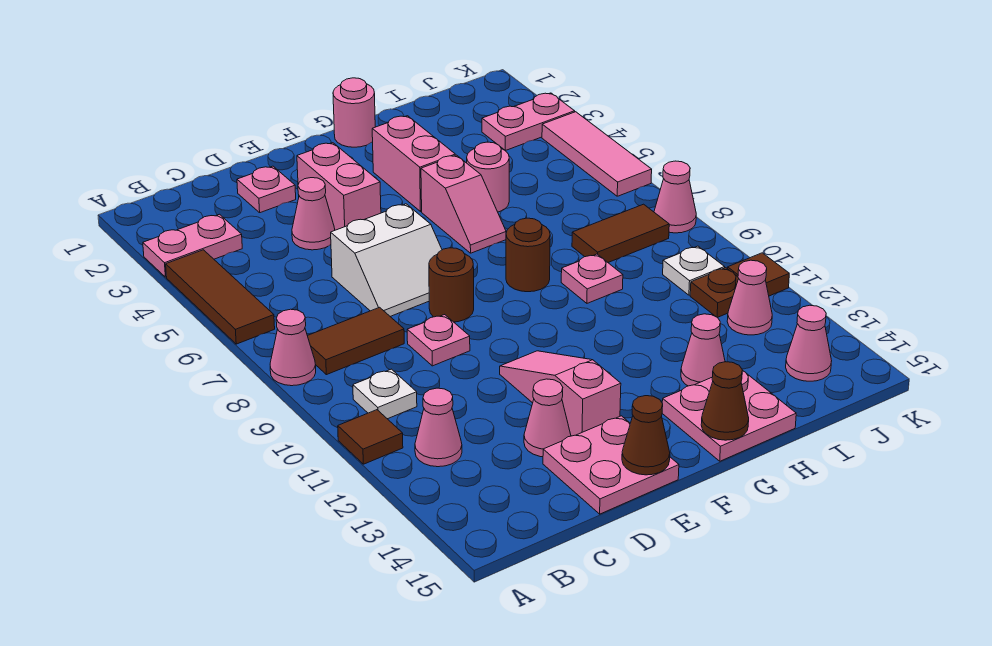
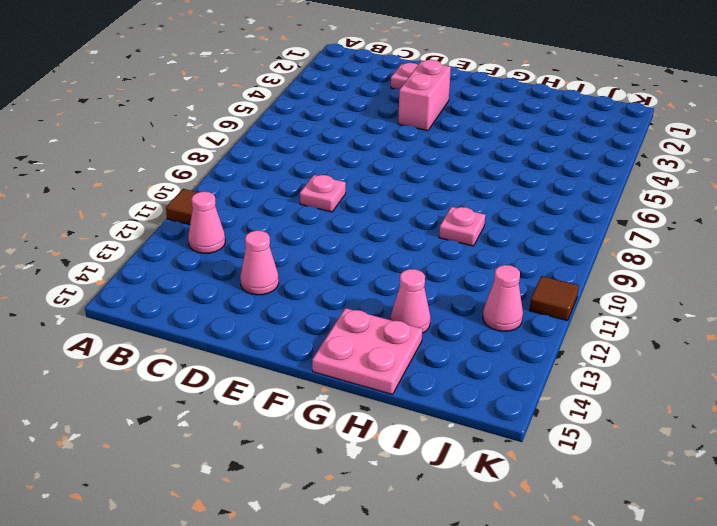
none -> pink 1x2 plate [143,214,242,277]
none -> brown 1x3 tile [166,250,275,344]
none -> pink 1x1 cone [270,309,316,386]
none -> brown 1x2 tile [308,307,404,375]

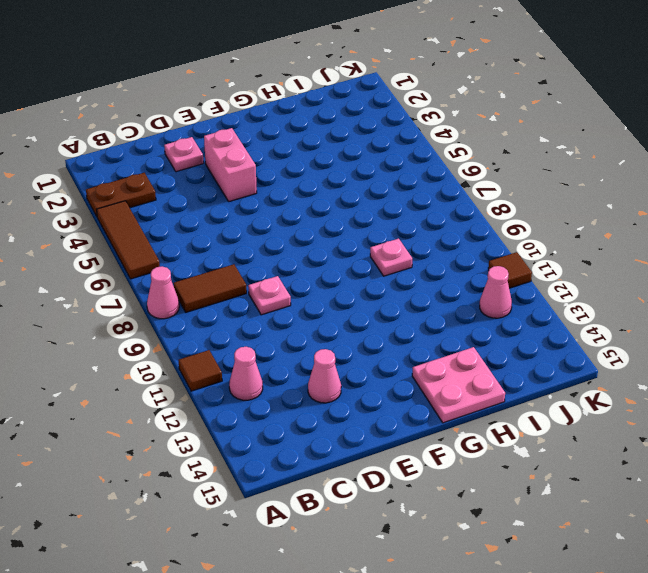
brown 1x2 plate [86,173,156,216] -> pink 1x2 plate [143,214,242,277]
none -> white 1x1 plate [353,369,417,419]
none -> pink 1x1 cone [292,178,335,250]
none -> white 2x2 slope [331,204,442,316]
none -> pink 2x2 plate [543,416,679,514]

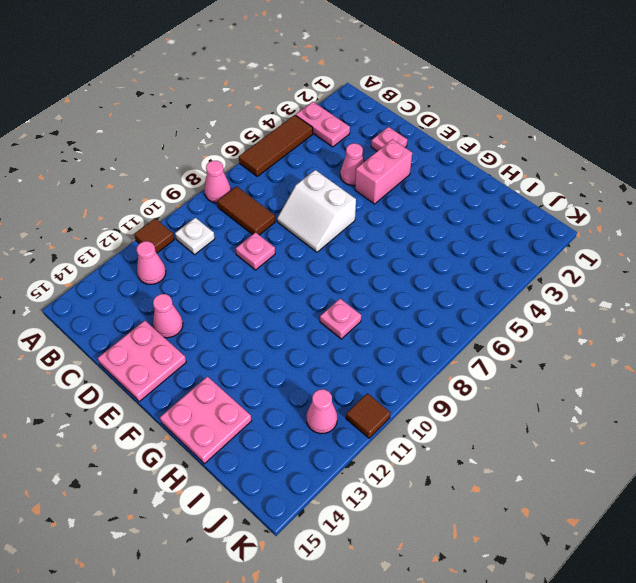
none -> brown 1x1 round brick [429,248,474,322]
none -> pink 1x3 slope [500,351,621,436]
none -> pink 1x1 round brick [333,78,375,147]
none -> pink 1x2 brick [372,116,455,211]

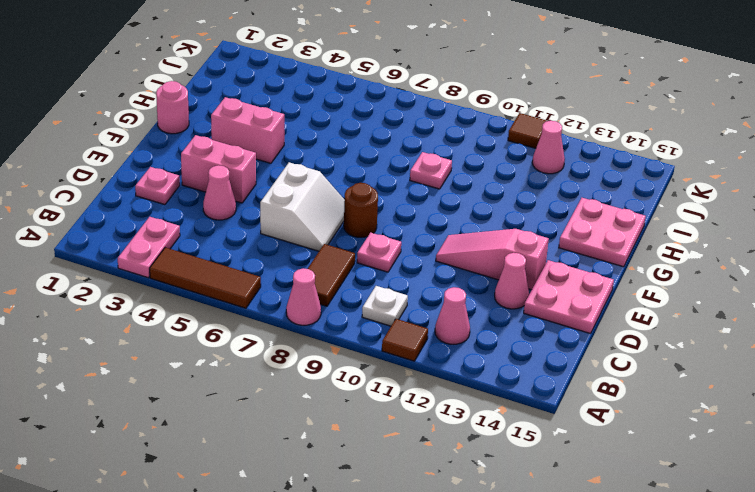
none -> pink 1x2 slope [421,155,506,253]
none -> brown 1x1 round brick [506,218,550,292]
none -> pink 1x1 round brick [467,142,509,212]
none -> pink 1x1 cone [681,314,725,386]

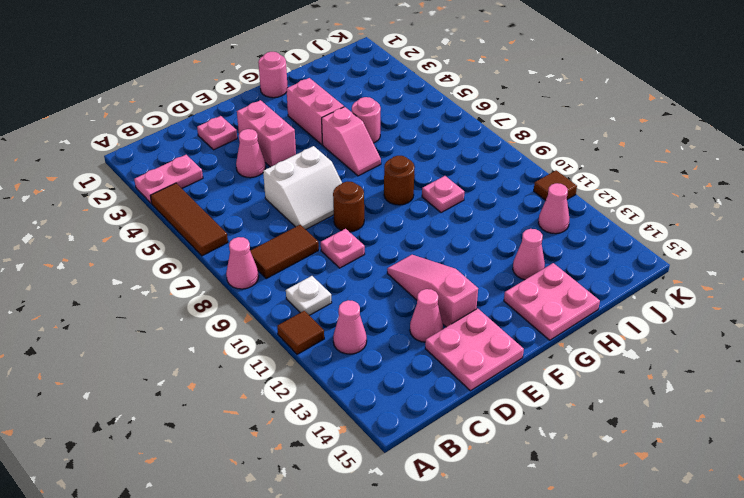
none -> brown 1x2 tile [572,204,669,262]
none -> pink 1x2 plate [482,93,575,151]
none -> white 1x1 plate [663,246,725,295]
none -> brown 1x1 plate [690,268,739,318]

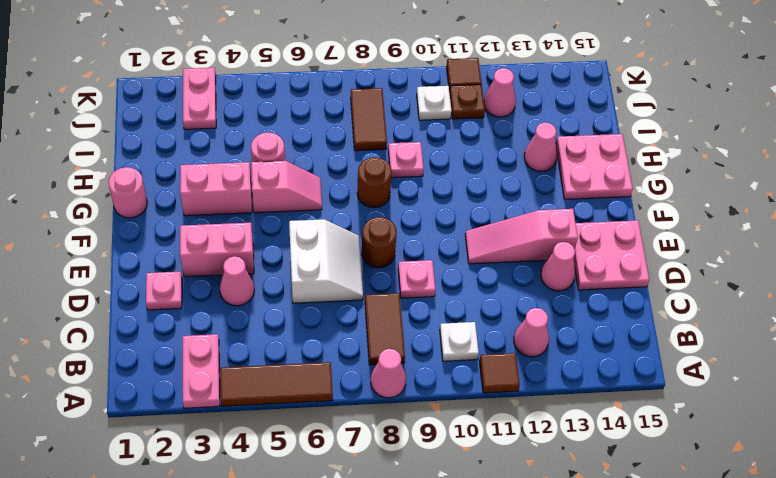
none -> pink 1x1 cone [786,305,832,381]
none -> pink 1x3 tile [542,112,652,196]
none -> pink 1x1 cone [654,161,696,233]
none -> brown 1x1 cone [622,396,670,475]

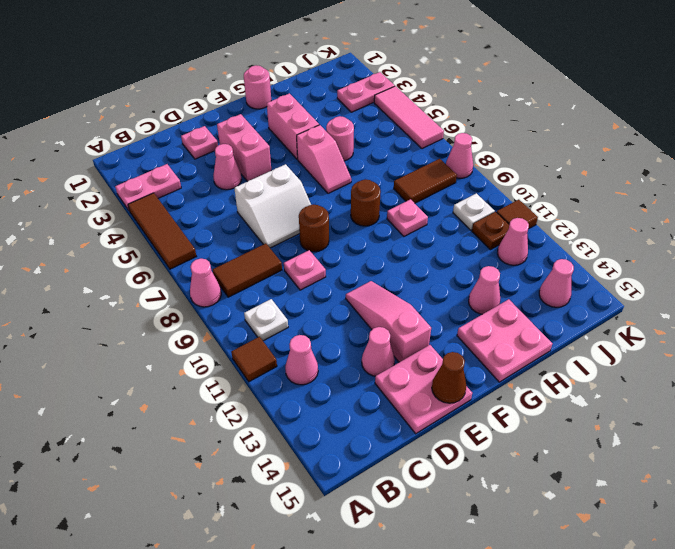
none -> brown 1x1 cone [701,362,749,440]

